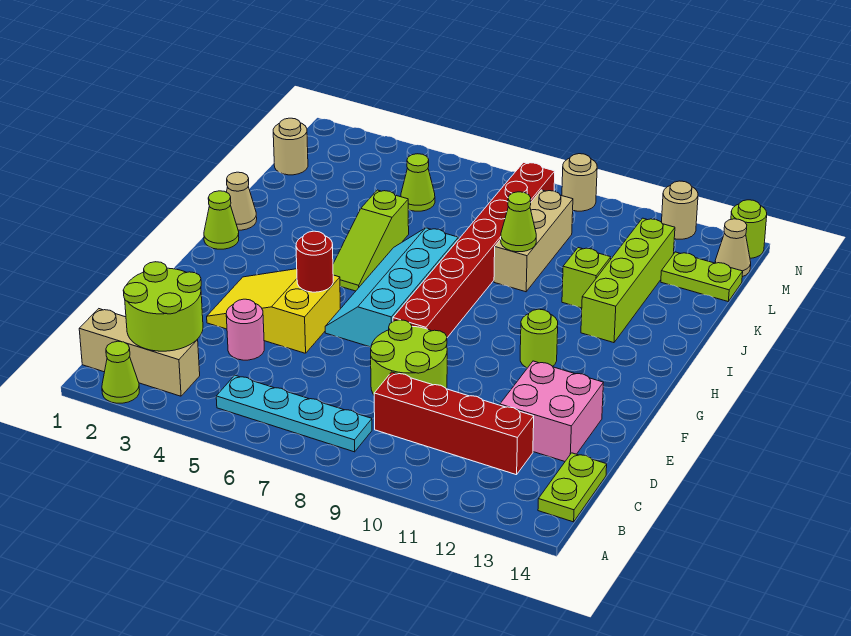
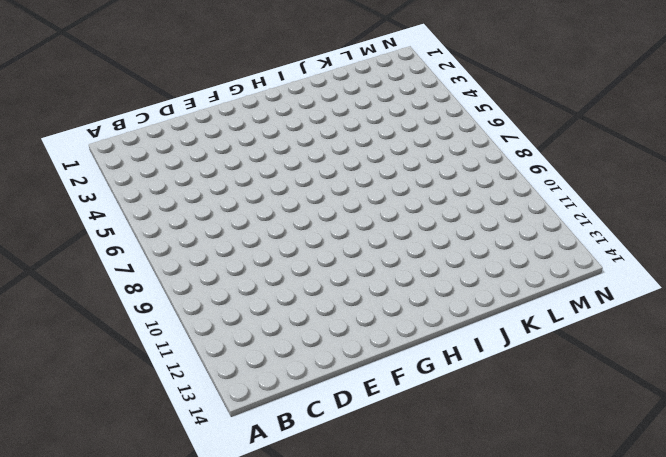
none -> lime 1x1 cone [102,341,139,403]
none -> tan 1x3 brick [79,309,200,396]
none -> cyan 1x4 plate [216,375,372,452]

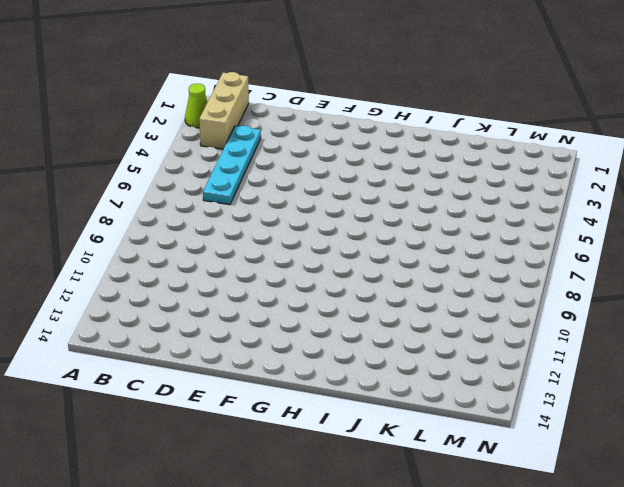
cyan 1x4 plate [203,126,261,205] -> cyan 1x4 plate moved to [216,375,372,452]
none -> lime 1x2 plate [538,453,607,522]
none -> red 1x4 brick [374,372,534,475]
none -> pink 1x1 round brick [226,299,264,360]

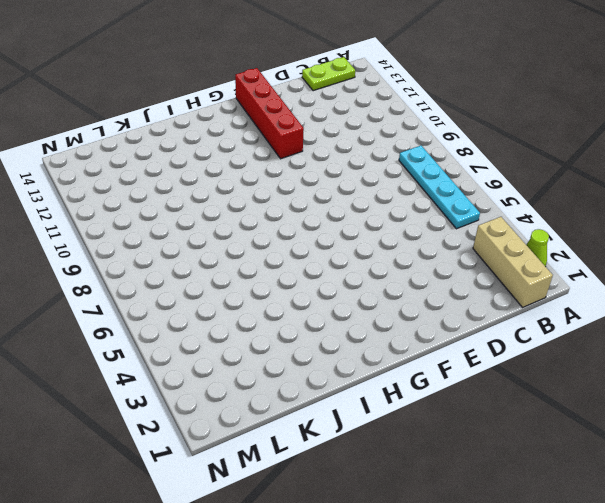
red 1x4 brick [235,68,304,159] -> red 1x4 brick moved to [374,372,534,475]
none -> pink 1x1 round brick [226,299,264,360]
none -> lime 2x2 round brick [371,320,447,395]
none -> pink 2x2 brick [500,361,603,461]

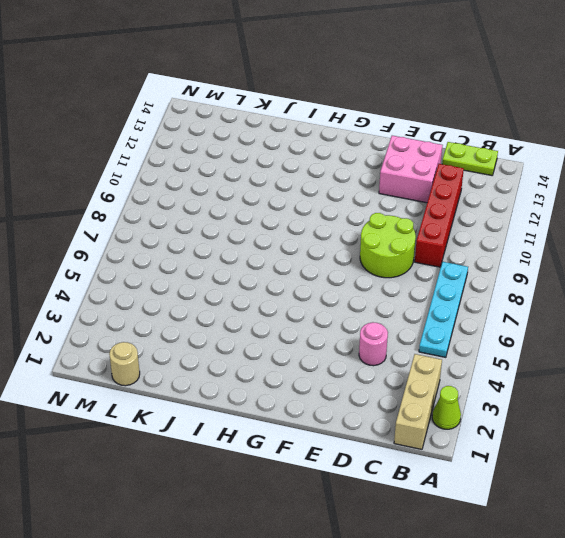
none -> yellow 2x3 slope [207,269,341,353]
none -> cyan 2x4 slope [325,228,458,347]
none -> red 1x8 brick [393,162,555,337]

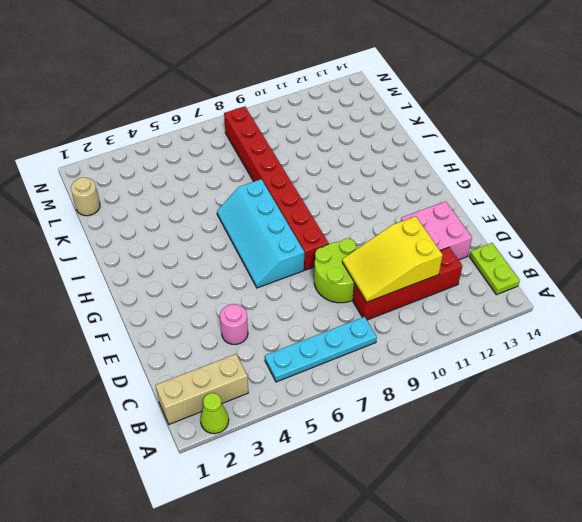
yellow 2x3 slope [342,216,443,302] -> yellow 2x3 slope moved to [207,269,341,353]
none -> lime 1x1 round brick [520,309,558,368]
none -> lime 1x1 cone [204,191,239,249]
none -> lime 1x3 slope [333,190,409,291]

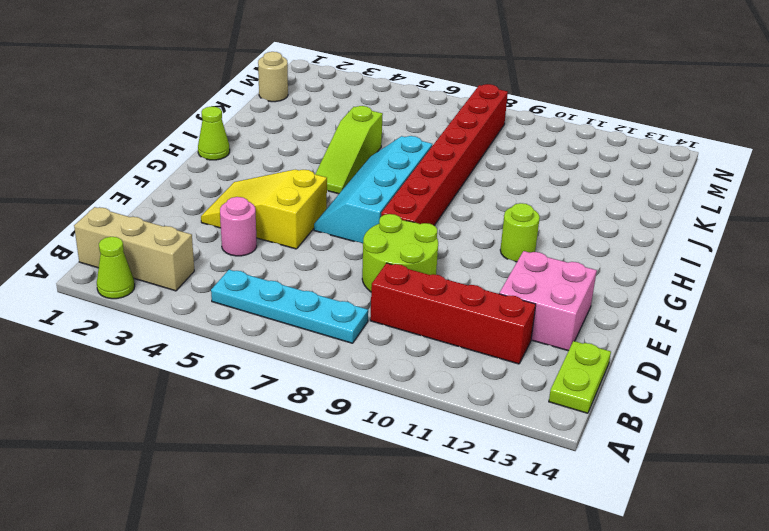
none -> tan 1x1 cone [227,172,257,230]
none -> lime 1x4 brick [581,218,675,343]
none -> tan 1x3 brick [494,190,573,292]

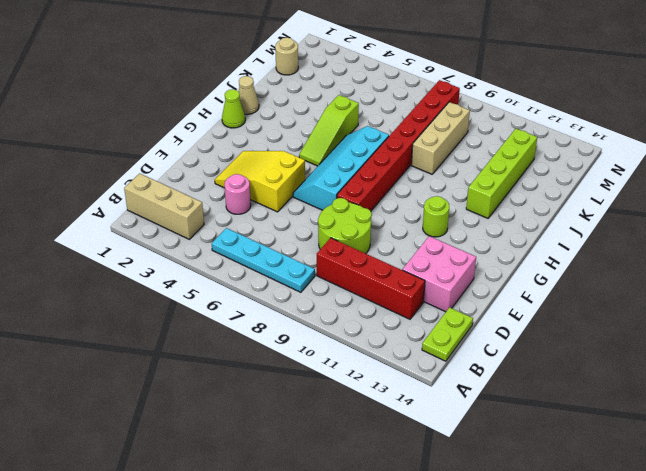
none -> lime 1x1 cone [102,341,139,403]
none -> lime 1x1 brick [562,248,611,308]
none -> lime 1x1 cone [401,154,435,211]

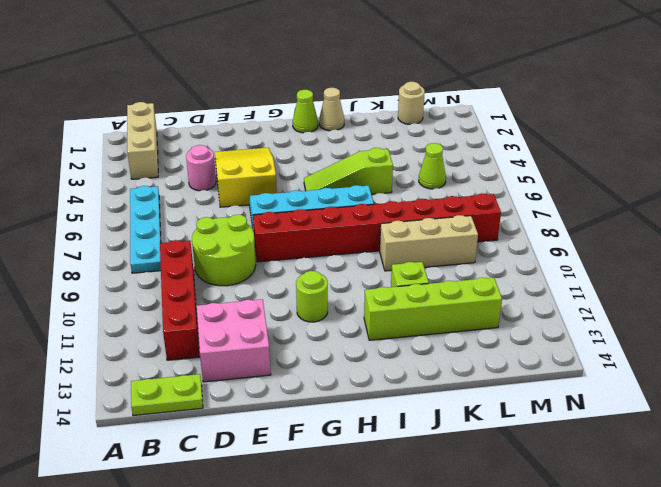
none -> lime 1x1 cone [102,341,139,403]
none -> lime 1x2 plate [661,252,743,301]
none -> tan 1x1 cone [715,219,751,277]

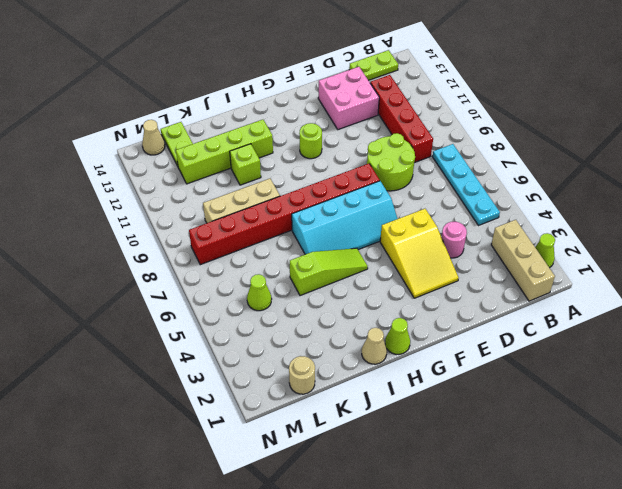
none -> tan 1x1 round brick [562,154,597,211]
none -> tan 1x1 round brick [662,181,698,239]
none -> lime 1x1 round brick [731,200,767,258]

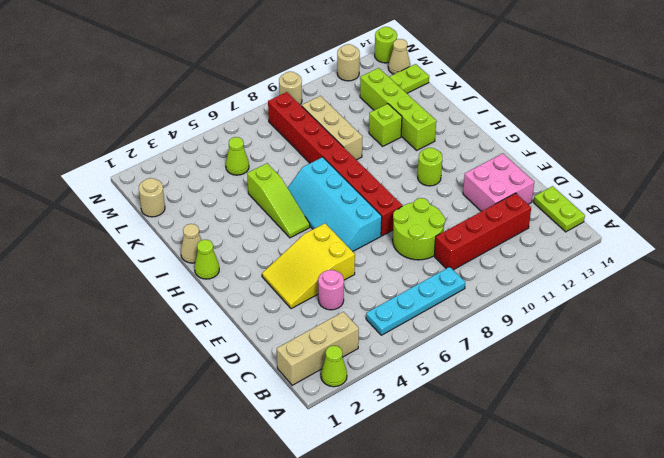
none -> lime 2x2 round brick [123,262,203,351]
none -> red 1x1 round brick [296,231,333,292]
none -> lime 1x1 cone [501,192,536,252]

